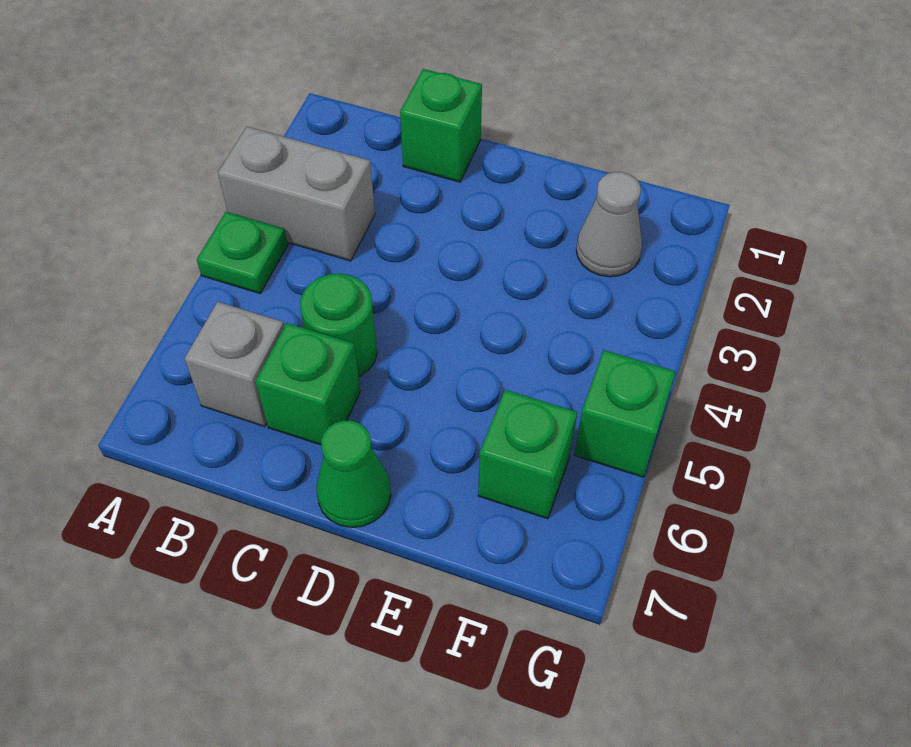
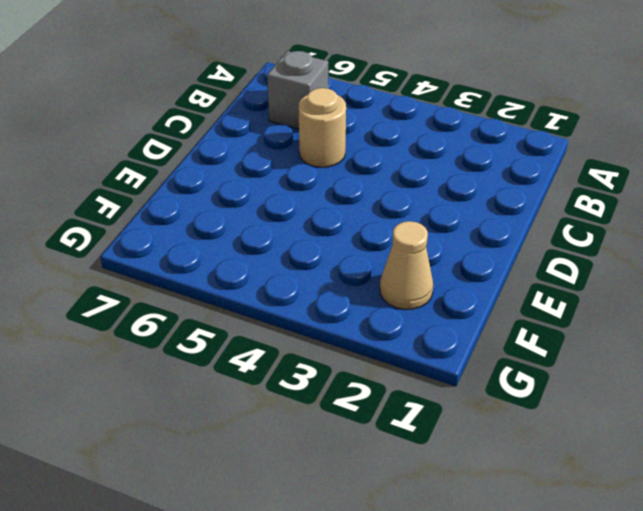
tan 1x1 round brick [298,88,346,167] -> green 1x1 round brick [300,273,377,376]
tan 1x1 cone [380,221,433,309] -> grey 1x1 cone [576,172,642,277]
none -> grey 1x2 brick [218,127,375,261]
none -> green 1x1 plate [197,212,288,293]

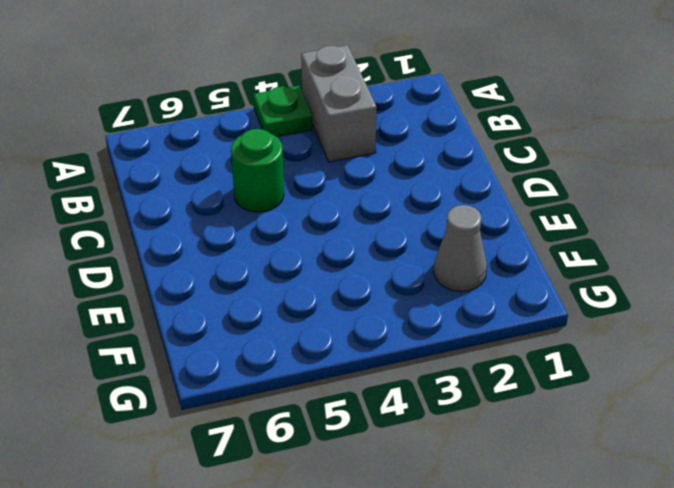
none -> grey 1x1 brick [185,302,284,427]
none -> green 1x1 brick [400,69,482,182]

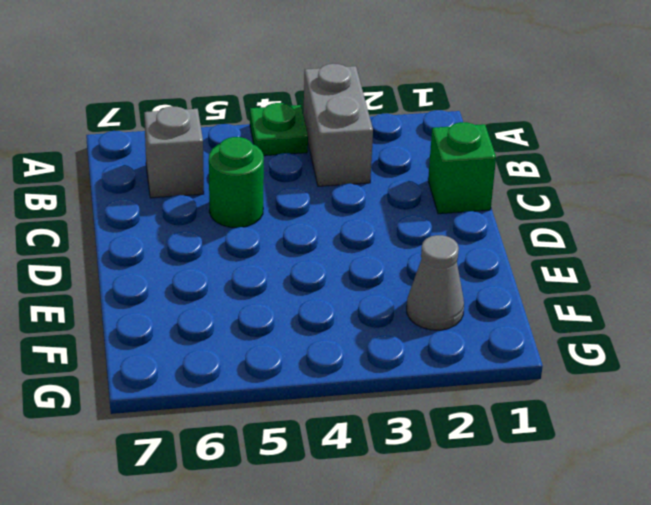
none -> green 1x1 brick [256,323,360,445]
none -> green 1x1 cone [316,421,391,528]

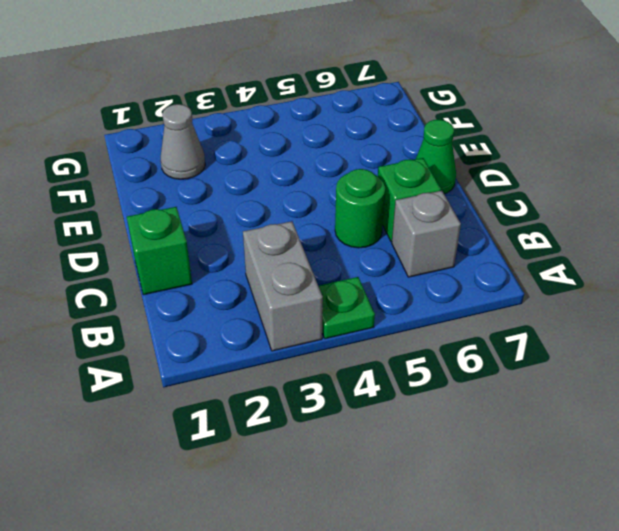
none -> green 1x1 brick [478,390,577,519]
none -> green 1x1 brick [574,350,676,477]

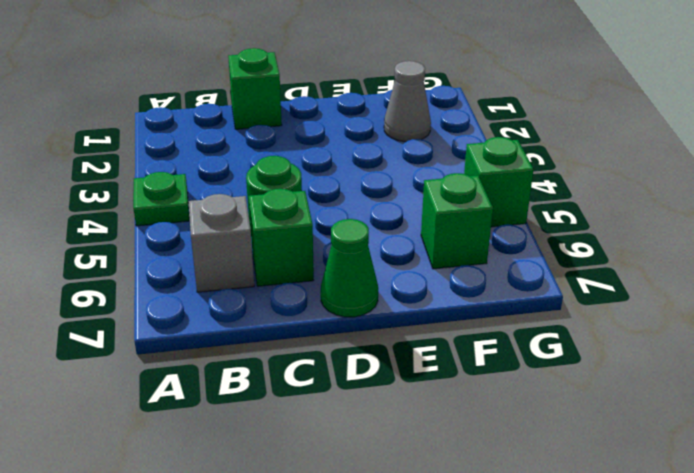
none -> grey 1x2 brick [218,127,375,261]

